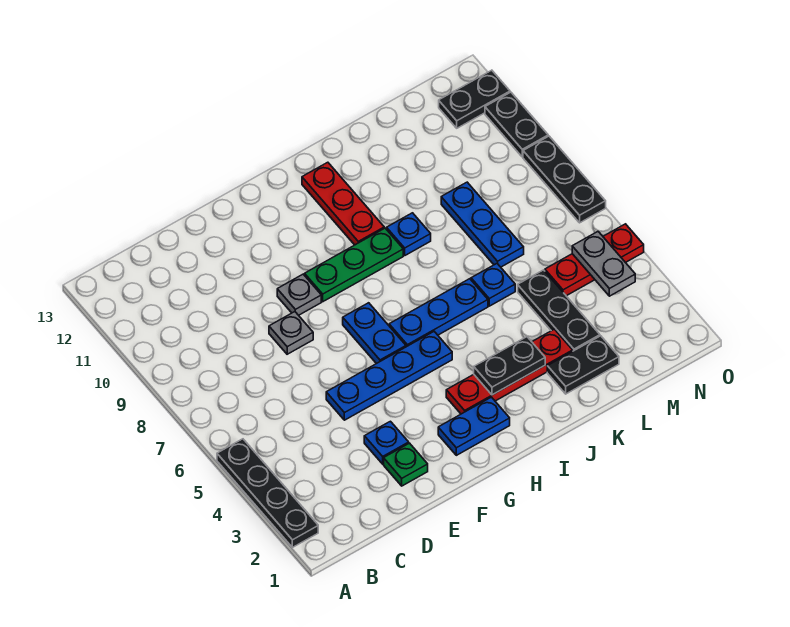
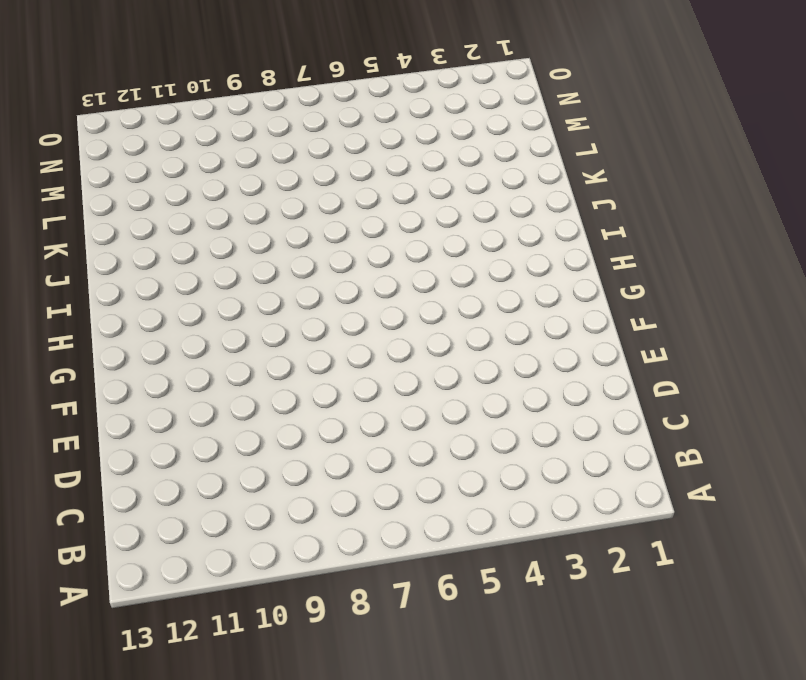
none -> black 1x4 plate [217,439,318,547]
none -> green 1x1 plate [384,443,428,486]
none -> blue 1x1 plate [364,421,409,464]

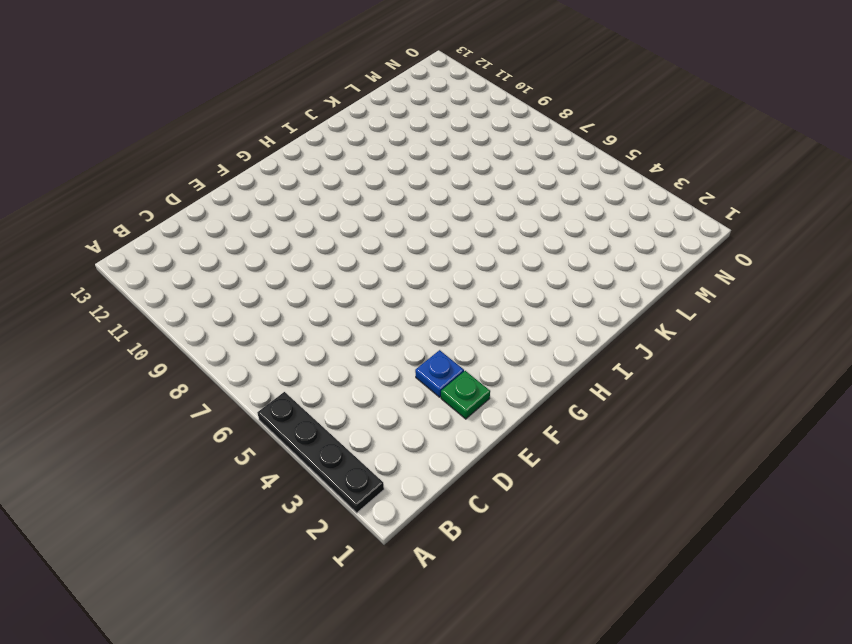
none -> blue 1x4 plate [326,332,452,420]
none -> grey 1x1 plate [269,312,313,354]
none -> grey 1x1 plate [277,274,321,315]

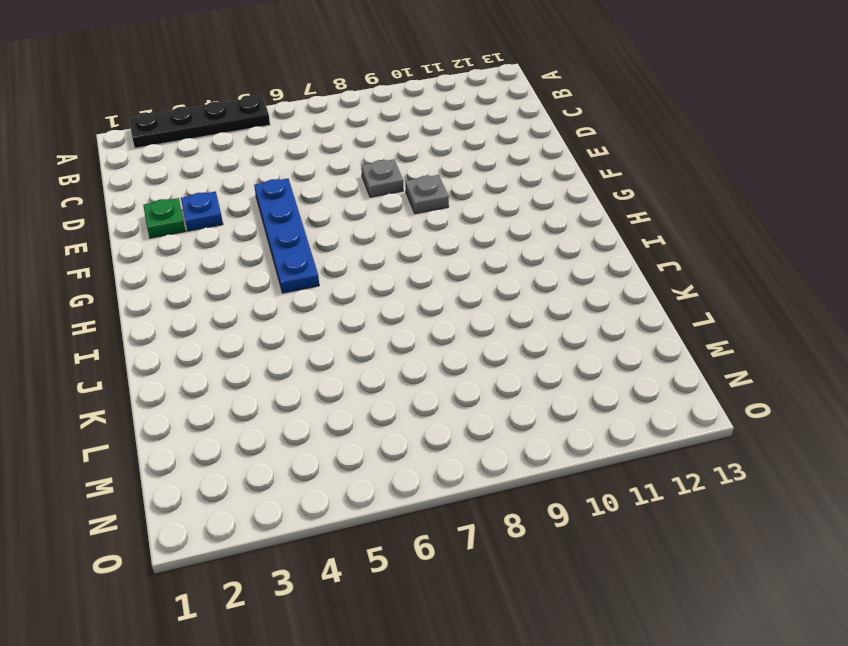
none -> blue 1x2 plate [438,397,510,455]
none -> blue 1x2 plate [343,303,406,364]
none -> green 1x3 plate [305,228,403,302]

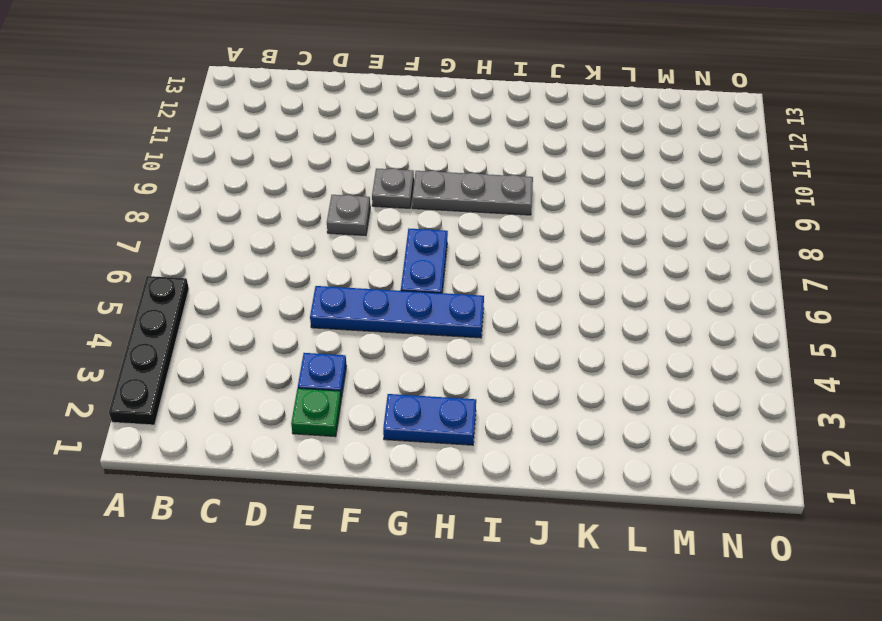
grey 1x3 plate [412,170,533,215] -> green 1x3 plate [305,228,403,302]
none -> red 1x4 plate [446,329,573,414]
none -> blue 1x3 plate [389,279,488,347]
none -> red 1x3 plate [302,162,384,245]

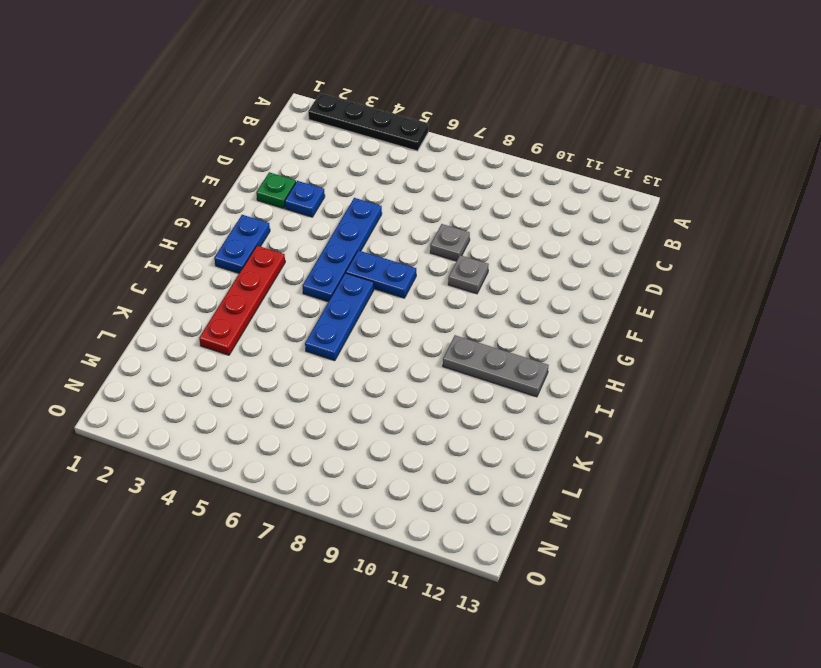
grey 1x3 plate [443,335,549,397] -> red 1x3 plate [302,162,384,245]
none -> green 1x3 plate [305,228,403,302]
none -> blue 1x1 plate [387,213,431,255]
none -> black 1x2 plate [547,336,619,394]

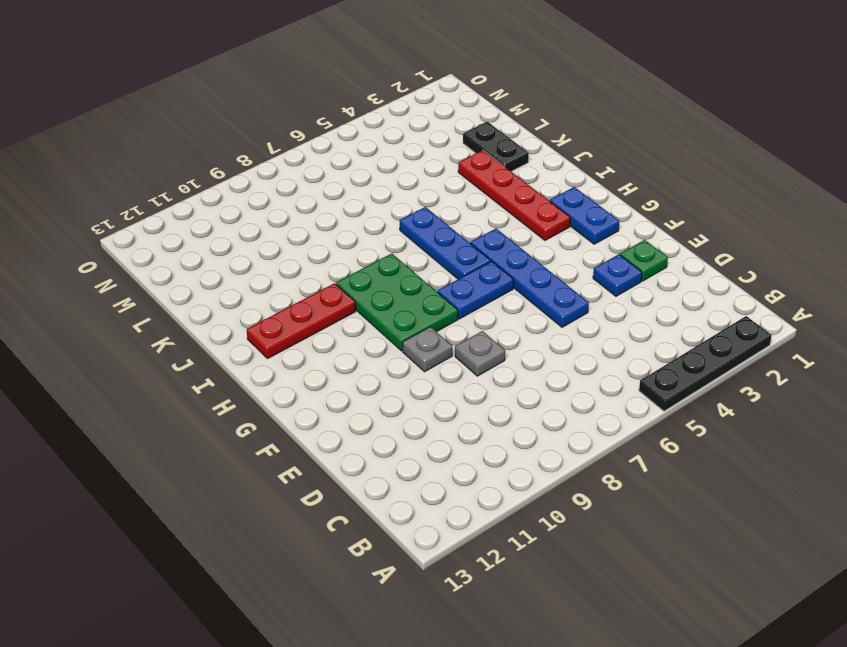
green 2x3 plate [336,254,458,351] -> green 1x3 plate [305,228,403,302]
none -> blue 1x1 plate [387,213,431,255]
none -> blue 1x1 plate [471,264,515,306]
none -> black 1x3 plate [518,270,600,351]

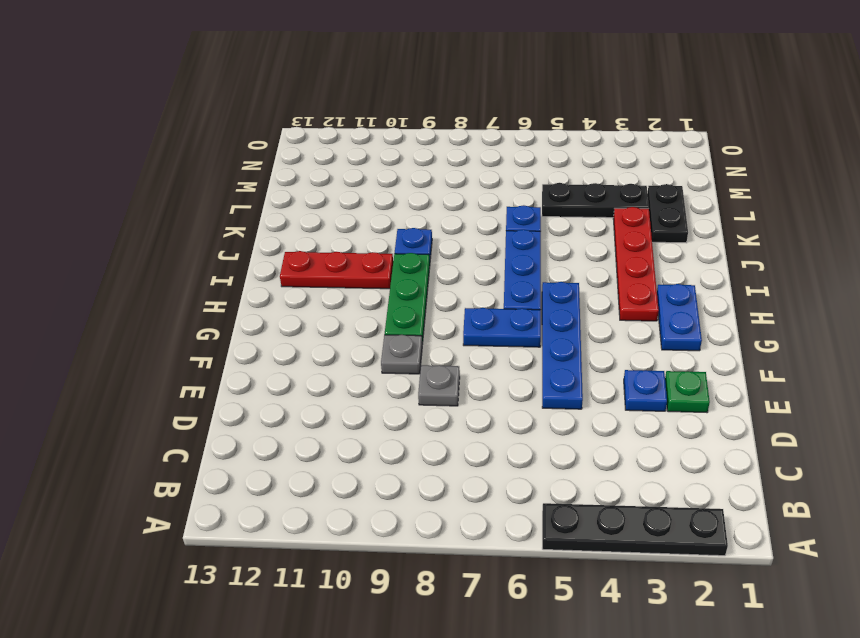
none -> blue 1x3 plate [441,182,524,267]
none -> red 1x3 plate [545,224,644,296]
none -> black 1x2 plate [439,70,510,128]

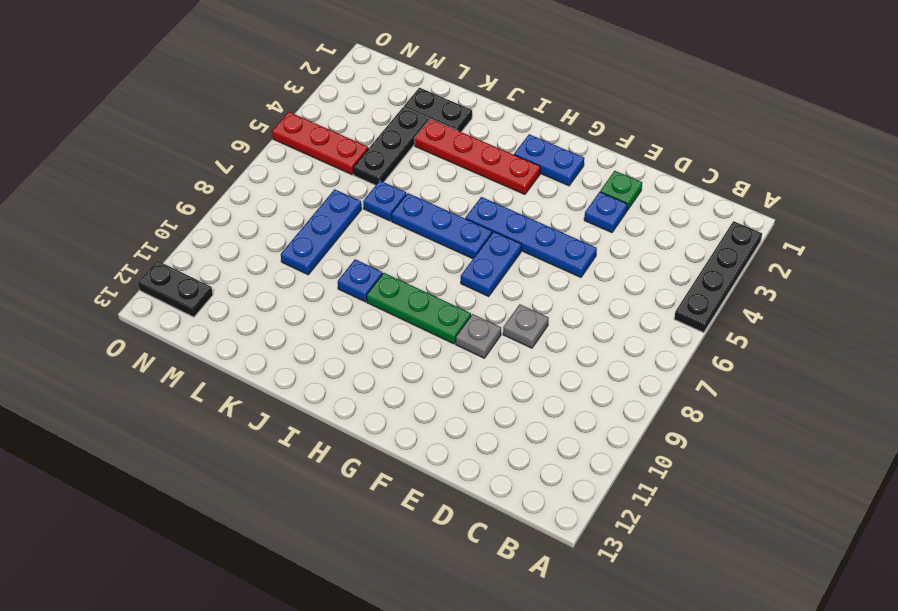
none -> red 1x3 plate [302,162,384,245]
none -> black 1x3 plate [523,136,606,223]
none -> black 1x2 plate [485,92,548,157]

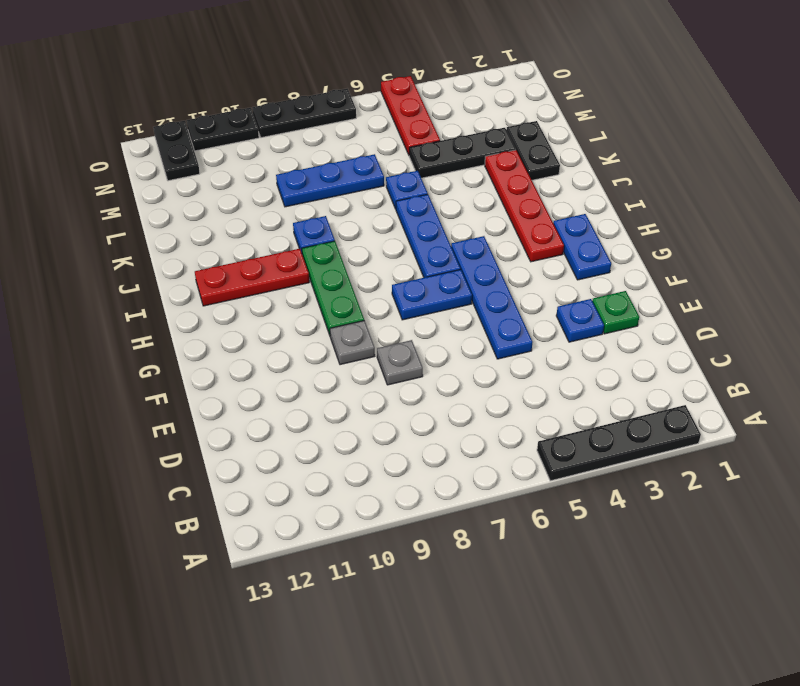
none -> black 1x2 plate [474,337,545,395]
none -> grey 1x2 plate [572,232,635,296]

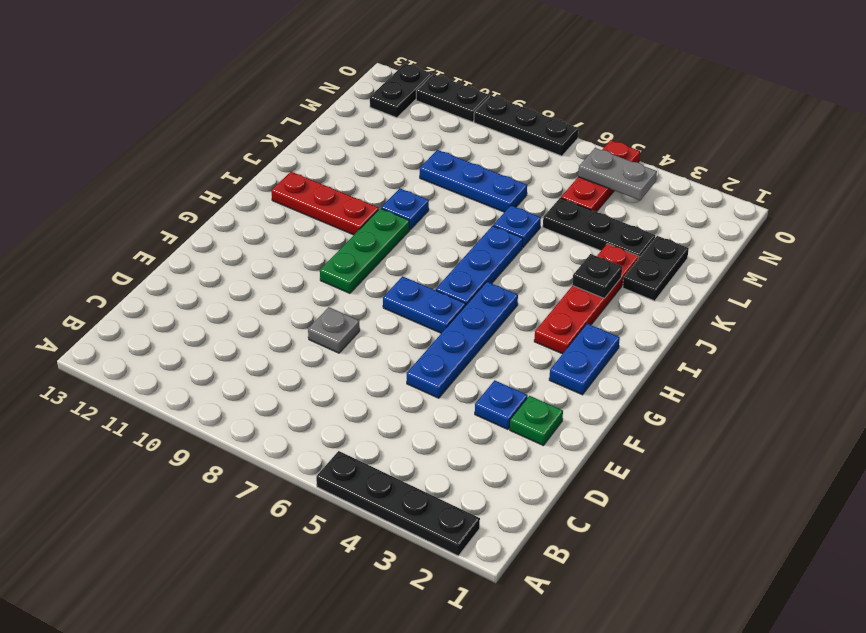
black 1x1 plate [572,254,622,298] -> black 1x2 plate [474,337,545,395]
none -> grey 1x1 plate [277,274,321,315]

